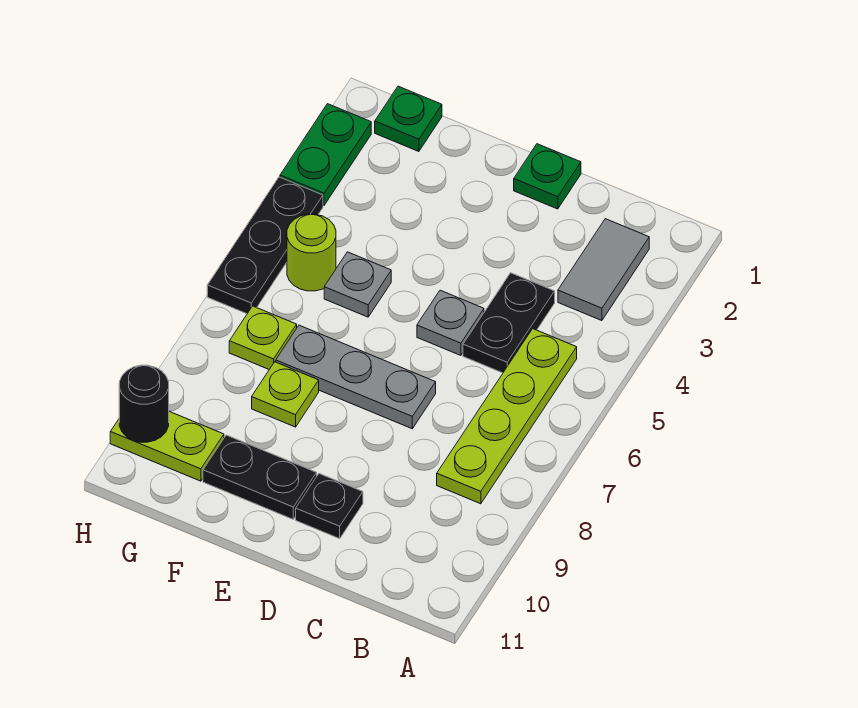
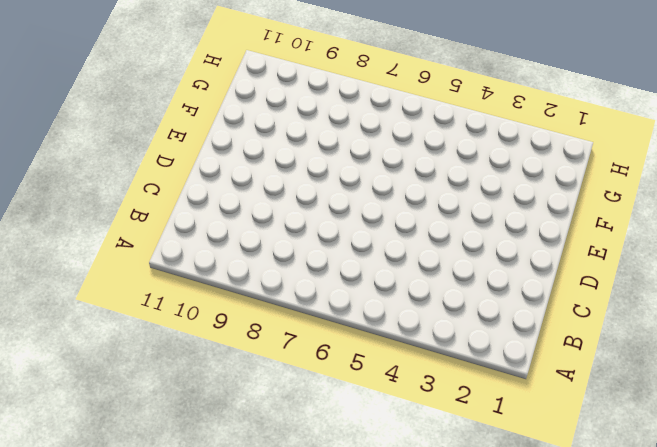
none -> grey 1x2 tile [558,219,649,321]
none -> lime 1x4 plate [437,329,577,504]
none -> black 1x2 plate [463,273,555,373]

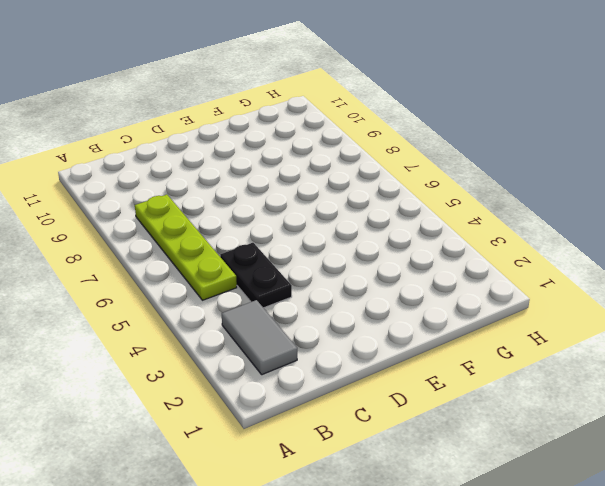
none -> green 1x1 plate [514,144,581,209]
none -> grey 1x1 plate [417,290,484,355]
none -> grey 1x3 plate [276,325,436,429]

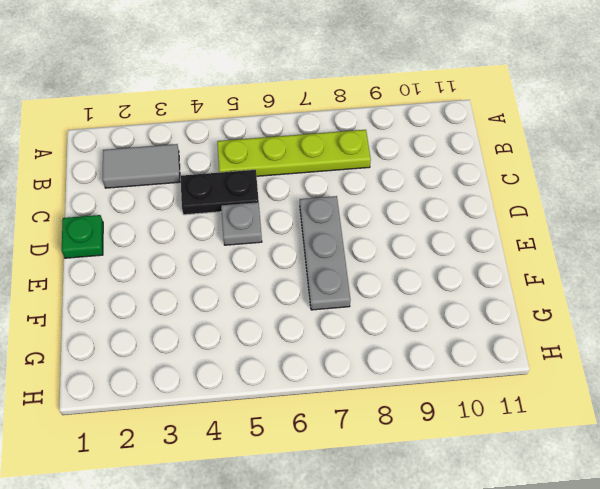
none -> black 1x1 plate [296,474,363,539]
none -> black 1x2 plate [203,435,317,519]
none -> grey 1x1 plate [324,252,391,317]

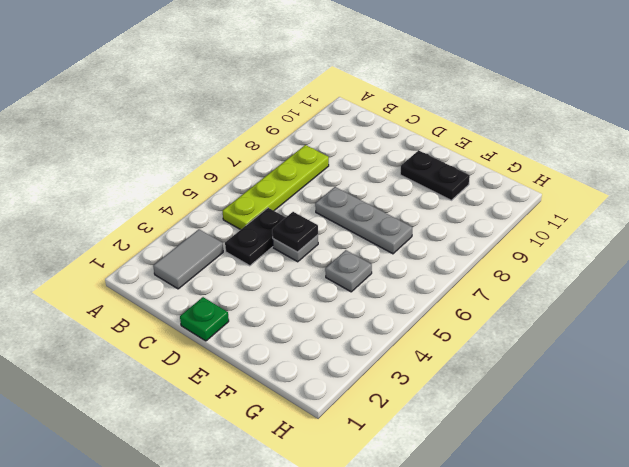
black 1x1 plate [272,212,318,252] -> black 1x1 plate moved to [296,474,363,539]
none -> lime 1x1 plate [252,362,319,427]
none -> green 1x1 plate [375,86,442,151]
none -> lime 1x1 round brick [287,214,336,291]

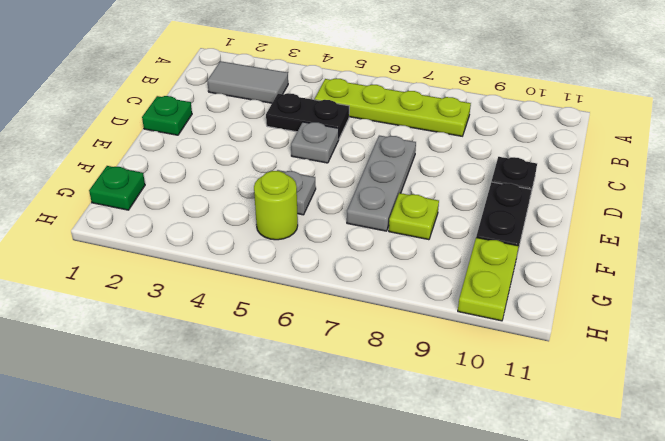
none -> lime 1x1 plate [229,306,297,369]
none -> green 1x2 plate [280,104,371,205]
none -> black 1x3 plate [207,177,323,314]

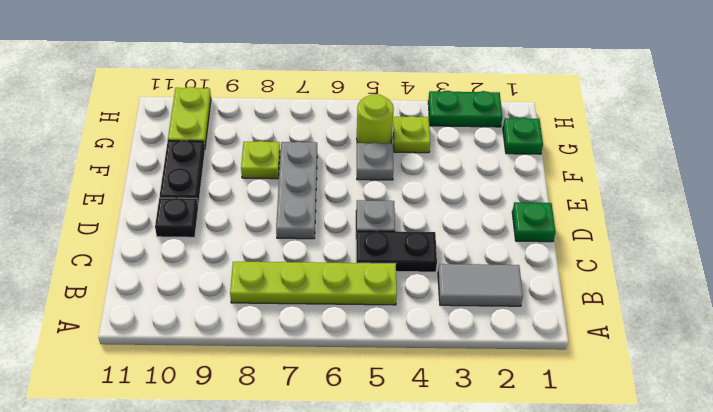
lime 1x1 plate [393,116,430,153] -> lime 1x1 plate moved to [229,306,297,369]
none -> black 1x3 plate [207,177,323,314]
none -> black 1x1 round brick [119,365,169,442]

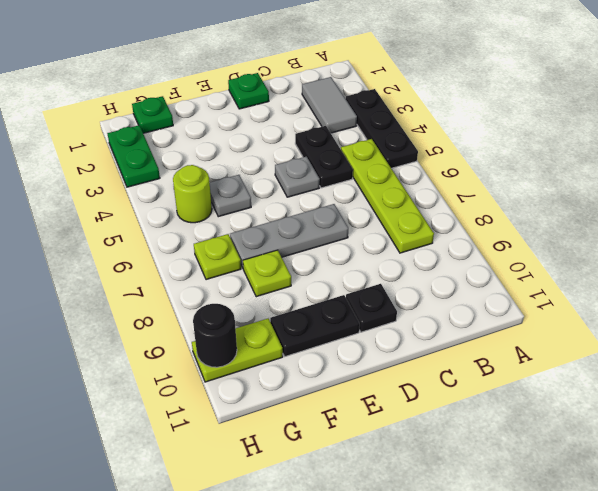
black 1x3 plate [346,89,418,168] -> black 1x3 plate moved to [207,177,323,314]

